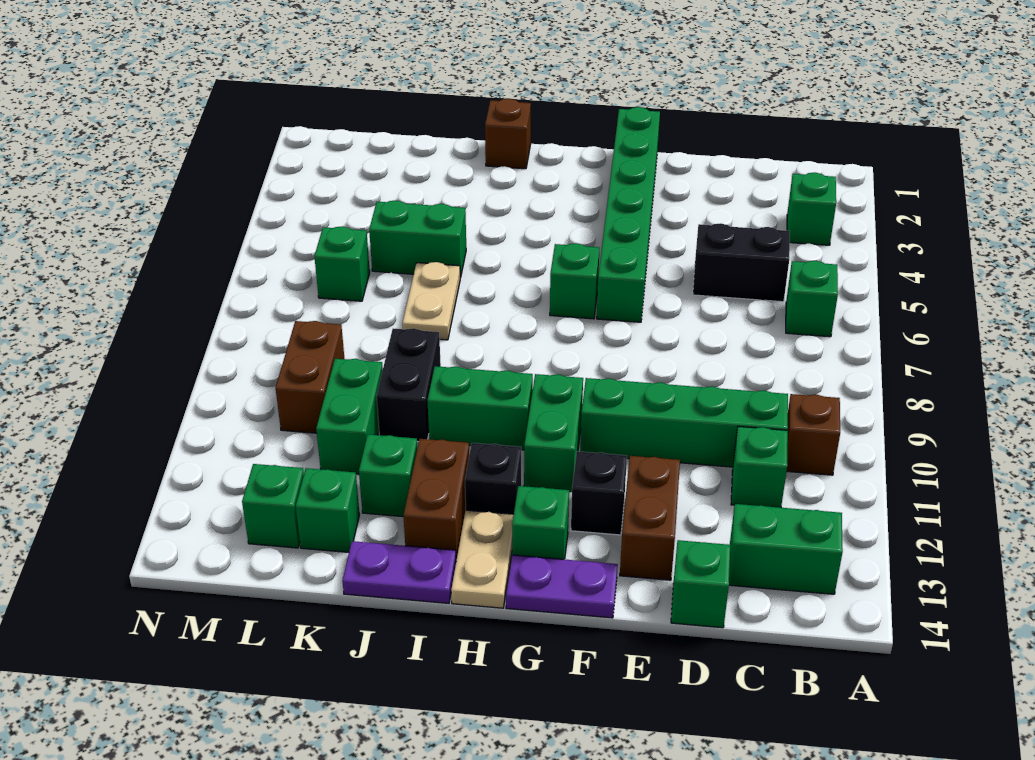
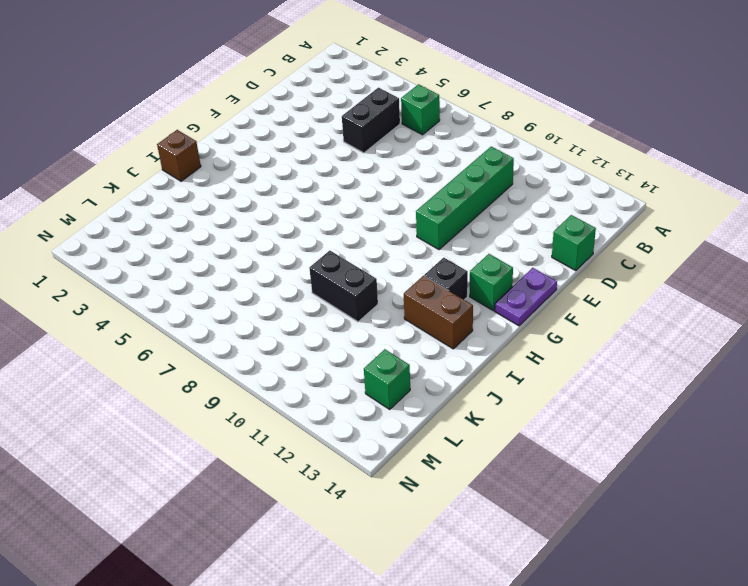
none -> green 1x1 brick [787,173,836,245]
none -> brown 1x1 brick [787,394,840,475]
none -> green 1x2 brick [729,504,843,594]
none -> green 1x1 brick [731,426,788,508]

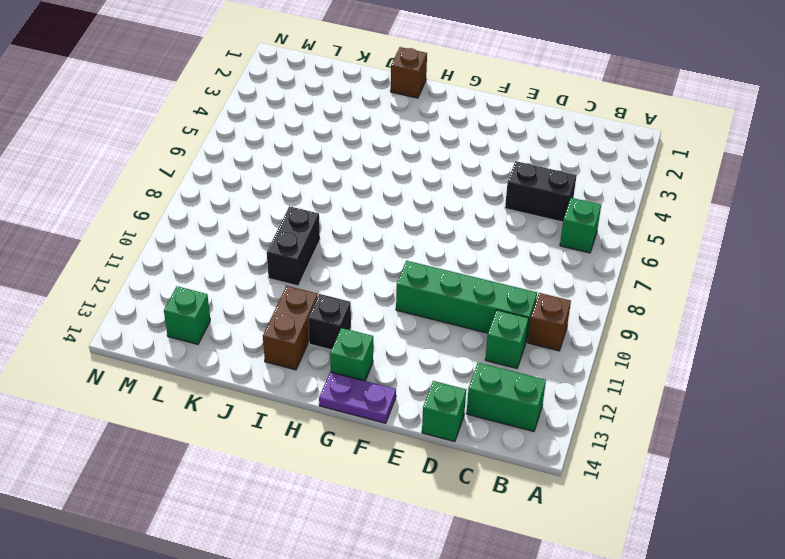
none -> green 1x1 brick [787,173,836,245]
none -> brown 1x2 brick [620,456,680,580]
none -> green 1x6 brick [597,107,660,322]
none -> black 1x1 brick [571,451,627,535]

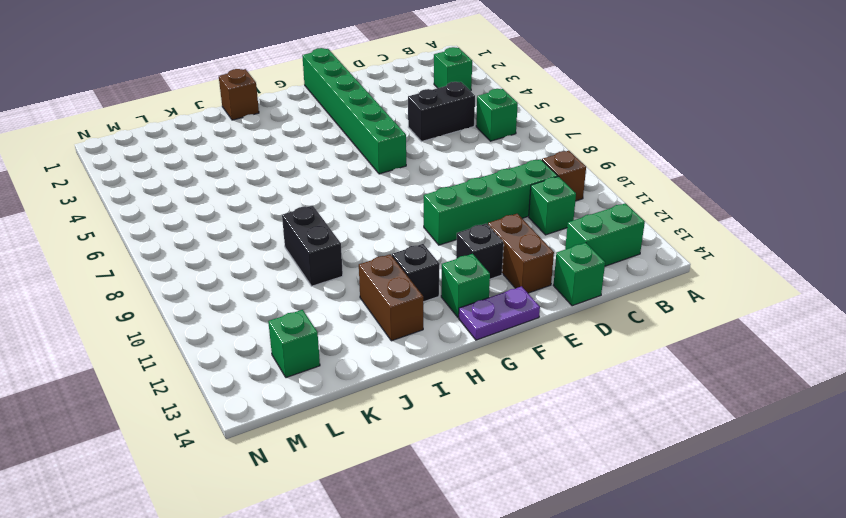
none -> green 1x1 brick [550,243,600,319]
none -> green 1x2 brick [524,374,583,492]
none -> green 1x2 brick [427,366,533,450]
none -> tan 1x2 plate [451,510,514,608]

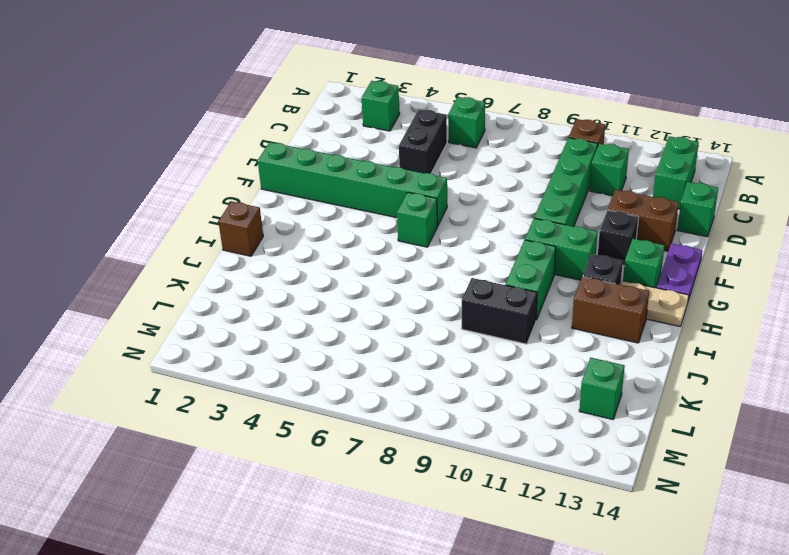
none -> purple 1x2 plate [342,541,456,603]
none -> green 1x2 brick [369,200,466,277]
none -> tan 1x2 plate [402,262,460,340]
none -> green 1x1 brick [359,434,417,517]

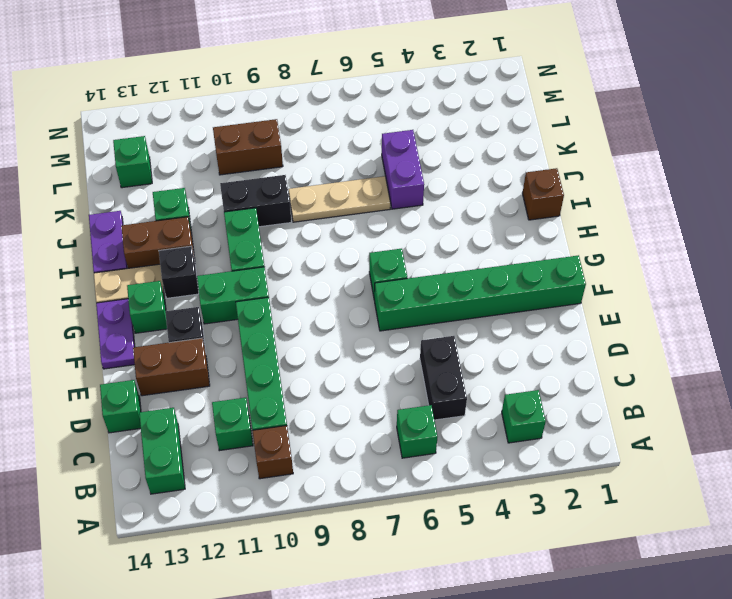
purple 1x2 brick [382,130,424,209] -> green 1x2 brick [369,200,466,277]
tan 1x3 plate [288,176,390,222] -> tan 1x2 plate [402,262,460,340]
none -> green 1x2 brick [316,359,383,474]
none -> green 1x1 brick [296,468,360,552]
none -> green 1x1 brick [314,226,370,301]

